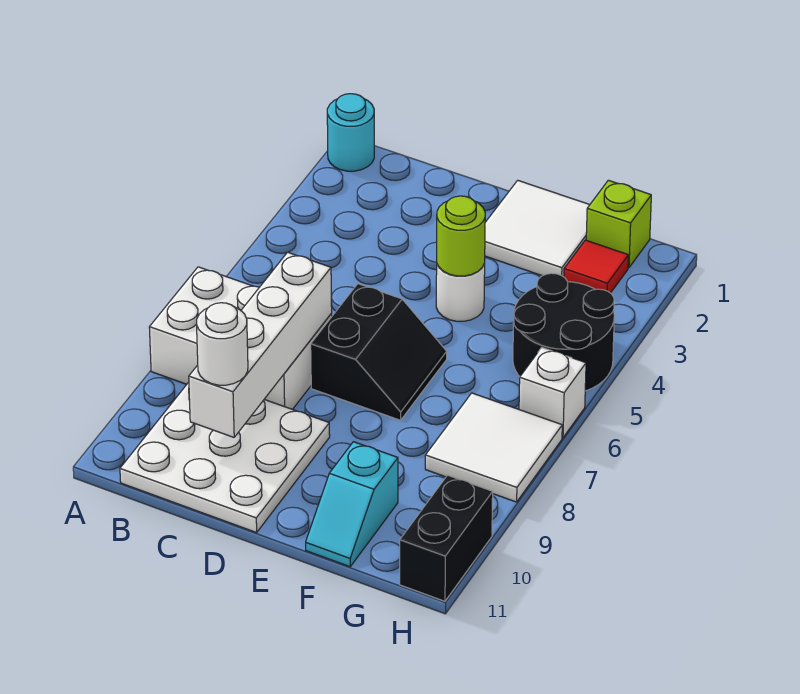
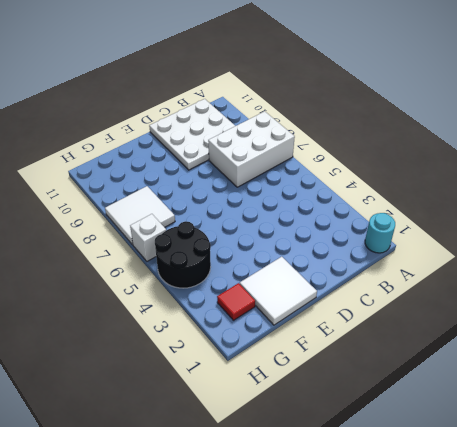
none -> black 2x2 slope [311,284,447,420]
none -> white 1x1 round brick [436,264,485,321]
none -> cyan 1x2 slope [306,442,398,567]

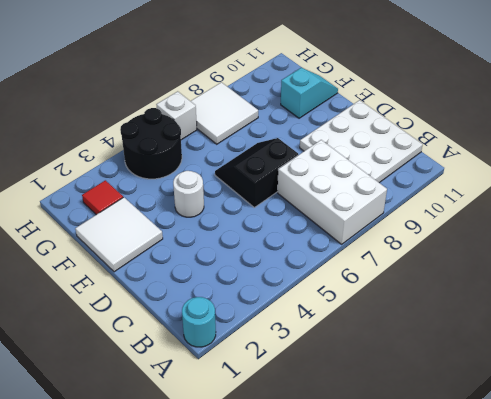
none -> lime 1x1 brick [586,180,651,268]
none -> black 1x2 brick [400,475,493,601]
none -> white 1x4 brick [189,252,332,437]

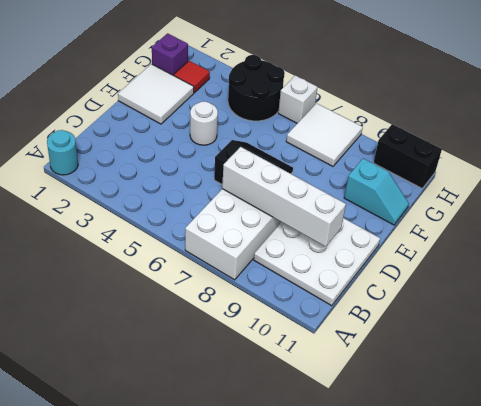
purple 1x1 brick [152,33,188,75] -> lime 1x1 brick [586,180,651,268]
none -> lime 1x1 round brick [437,196,485,276]
none -> white 1x1 round brick [197,303,248,385]

